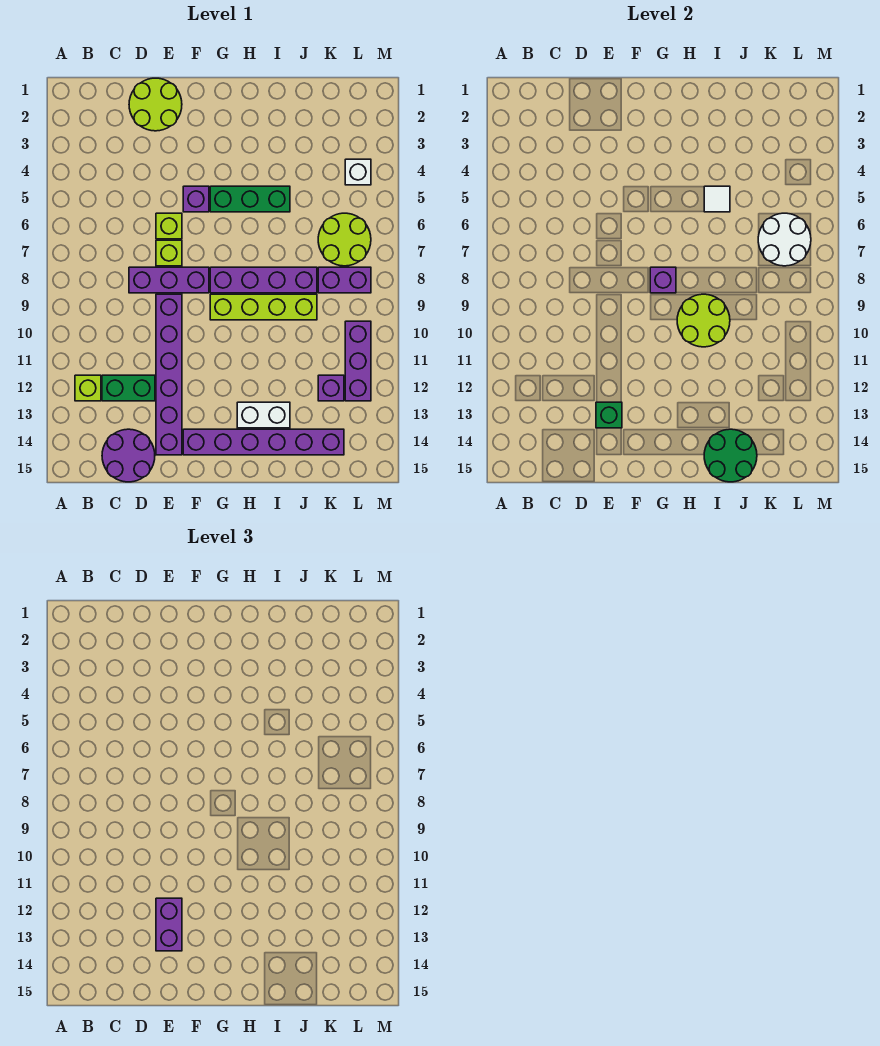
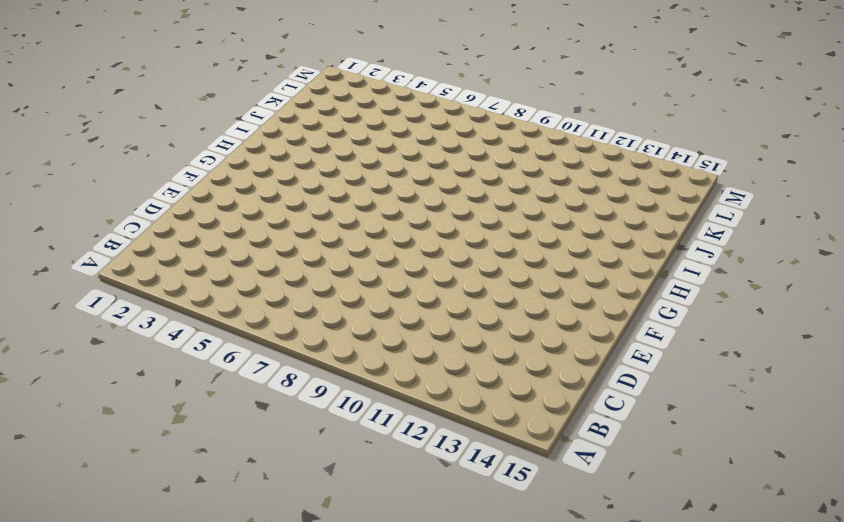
none -> lime 1x1 brick [75,375,101,401]
none -> green 1x2 brick [102,375,155,401]
none -> purple 2x2 round brick [102,429,155,482]

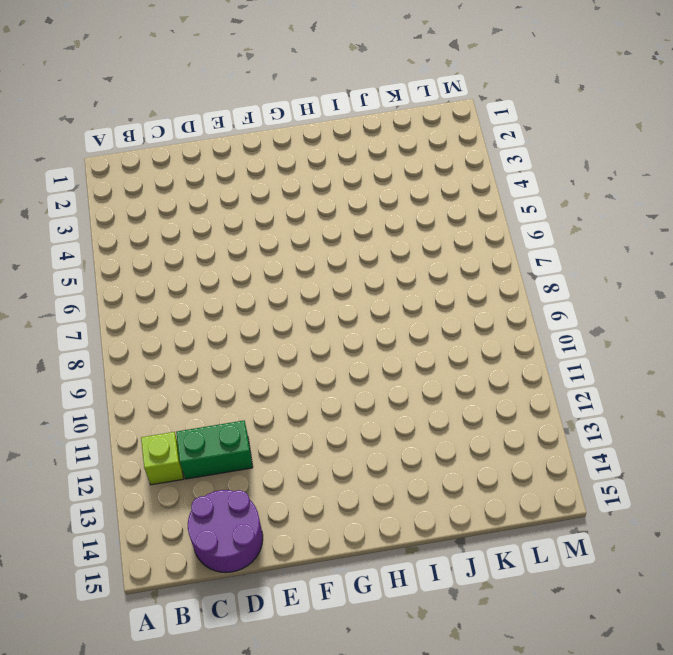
none -> lime 2x2 round brick [129,78,182,131]
none -> purple 1x3 brick [129,267,209,293]
none -> lime 1x1 brick [156,213,182,239]

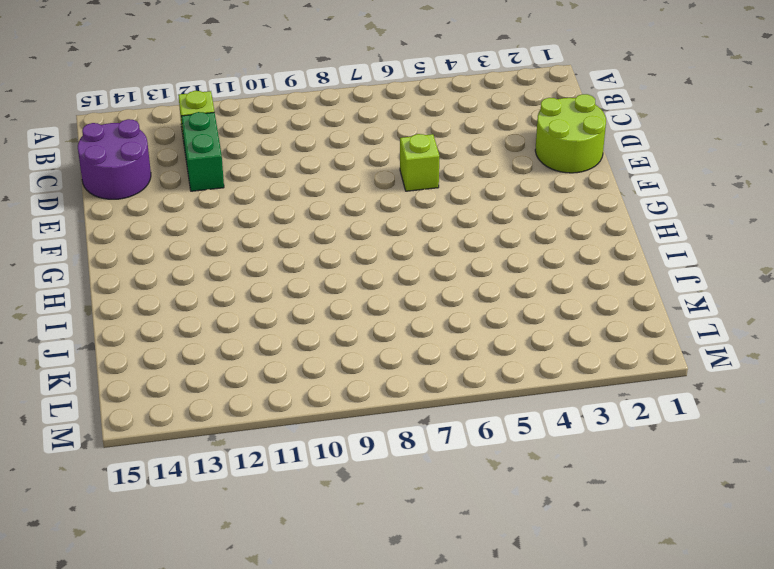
none -> purple 1x3 brick [129,267,209,293]
none -> lime 1x1 brick [156,240,182,266]
none -> purple 1x6 brick [156,294,182,455]

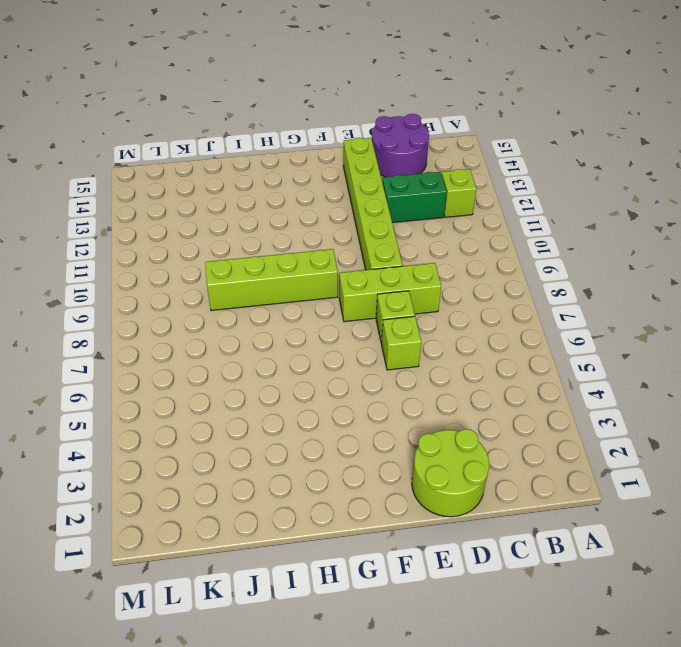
lime 1x3 brick [339,263,441,322] -> purple 1x3 brick [129,267,209,293]
lime 1x6 brick [343,138,403,270] -> purple 1x6 brick [156,294,182,455]
none -> purple 1x1 brick [183,186,209,212]
none -> purple 1x6 brick [183,429,344,455]
none -> green 1x3 brick [210,186,290,212]

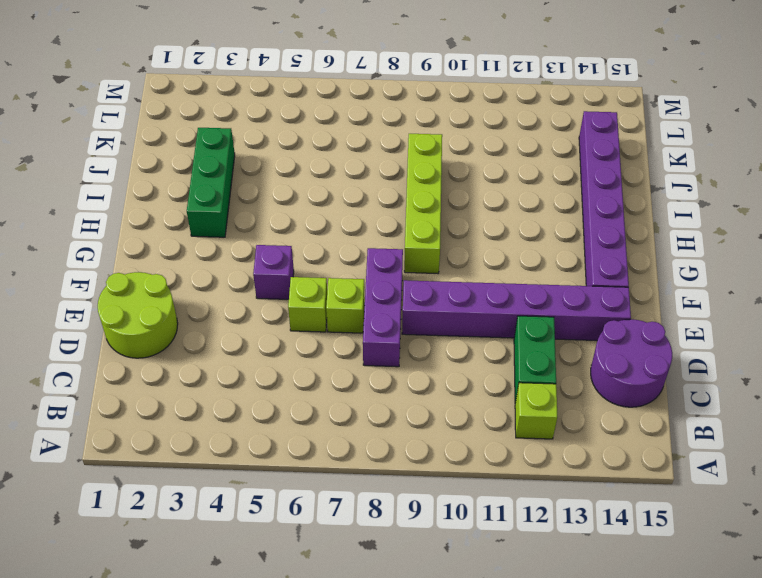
green 1x3 brick [187,128,235,237] -> green 1x3 brick moved to [210,186,290,212]
none -> purple 1x4 brick [210,267,317,293]
none -> white 1x2 brick [237,402,290,428]
none -> lime 2x2 round brick [318,213,371,266]

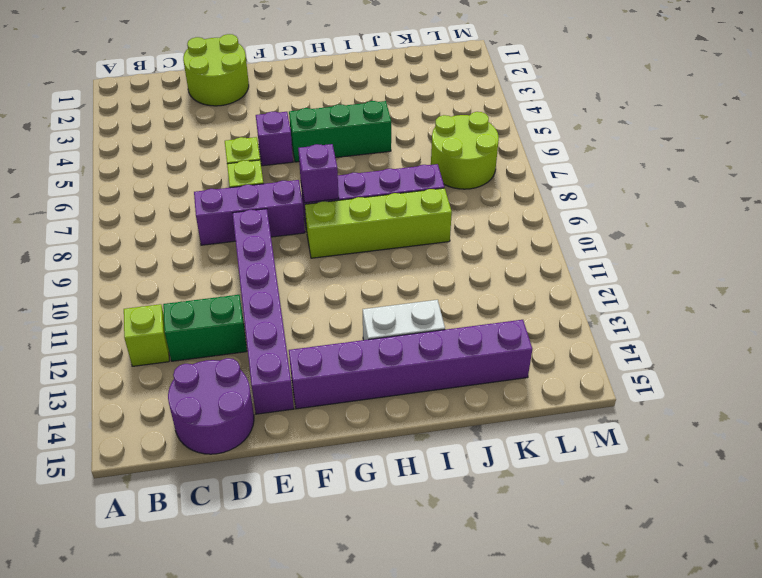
none -> purple 1x2 brick [318,267,371,293]
none -> purple 1x1 brick [318,375,344,401]
none -> white 1x1 brick [345,159,371,185]

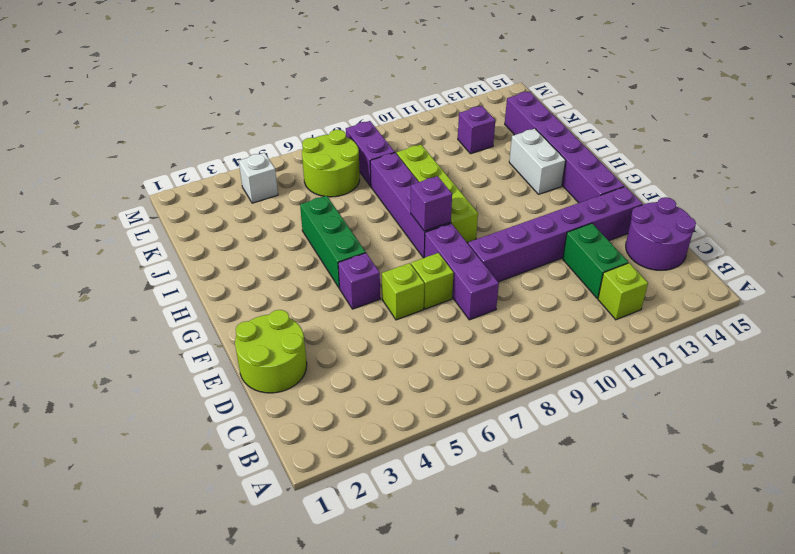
none -> purple 1x3 brick [345,321,371,401]
none -> green 1x1 brick [596,402,622,428]
none -> lime 2x2 round brick [677,294,730,347]

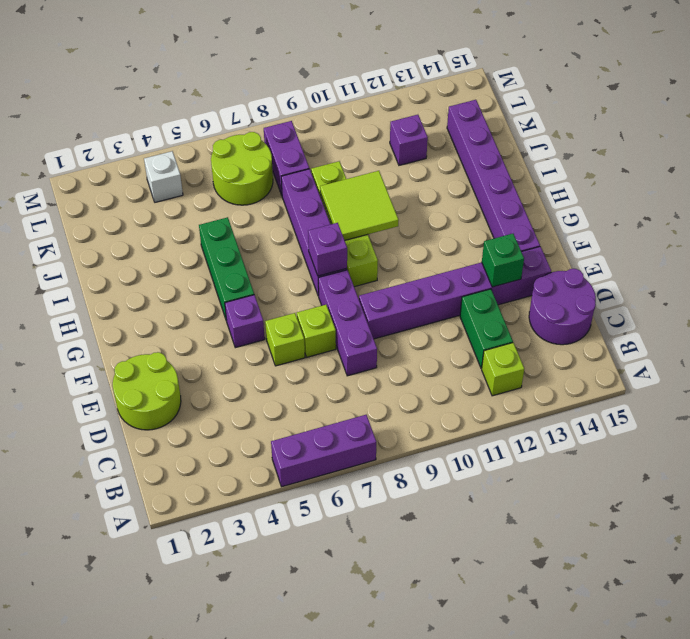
purple 1x3 brick [271,415,376,487] -> purple 1x3 brick moved to [345,321,371,401]
lime 2x2 tile [320,171,399,240] -> lime 2x2 round brick [677,294,730,347]
none -> white 1x2 brick [237,402,290,428]
none -> white 1x1 tile [704,186,730,212]
none -> green 2x2 round brick [704,429,757,482]

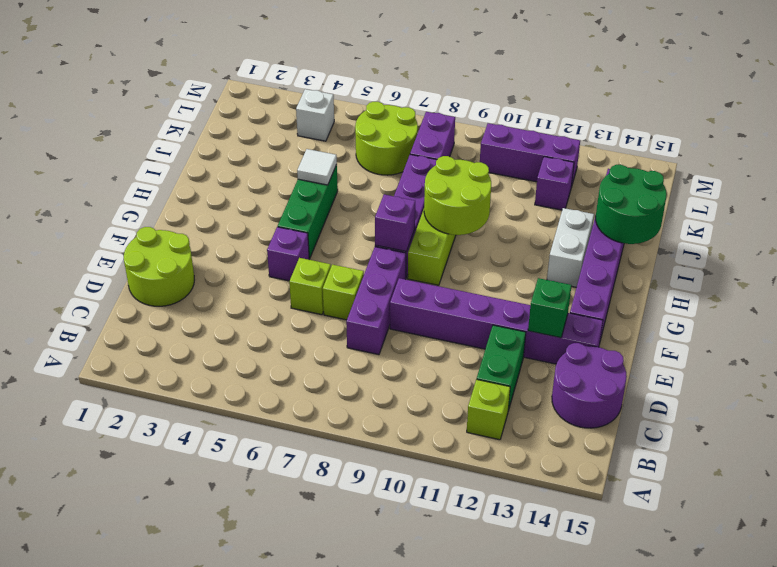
none -> white 2x2 round brick [758,213,811,266]
none -> purple 1x2 brick [156,898,182,951]

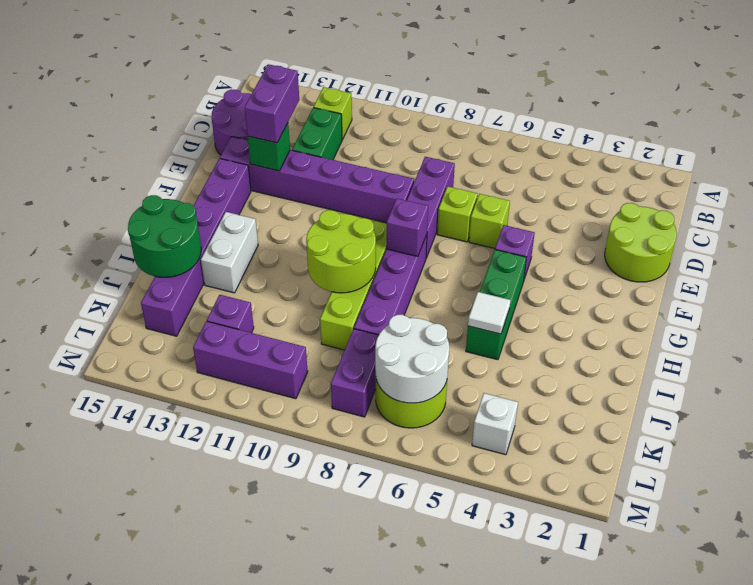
purple 1x2 brick [245,64,299,143] -> purple 1x2 brick turned to [156,898,182,951]

